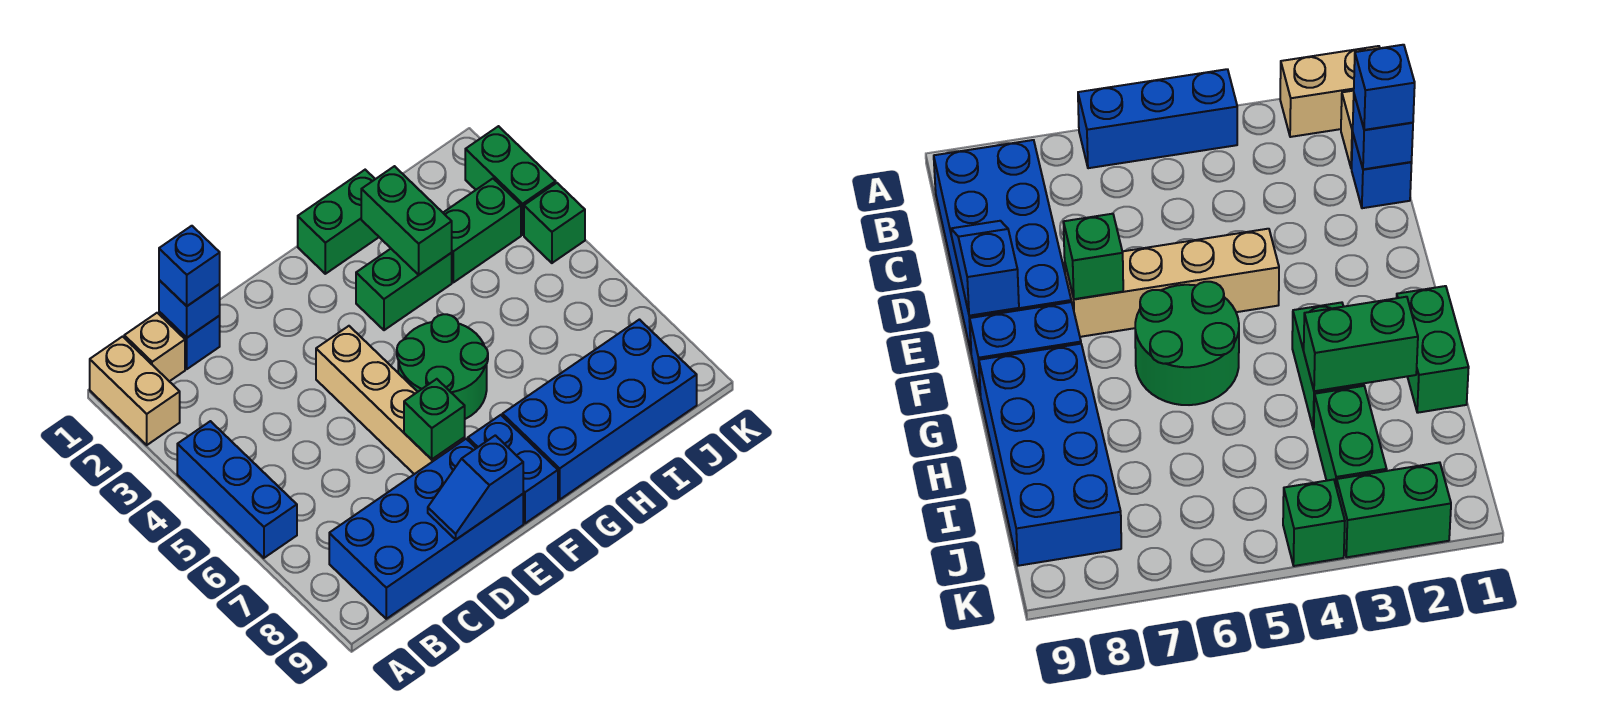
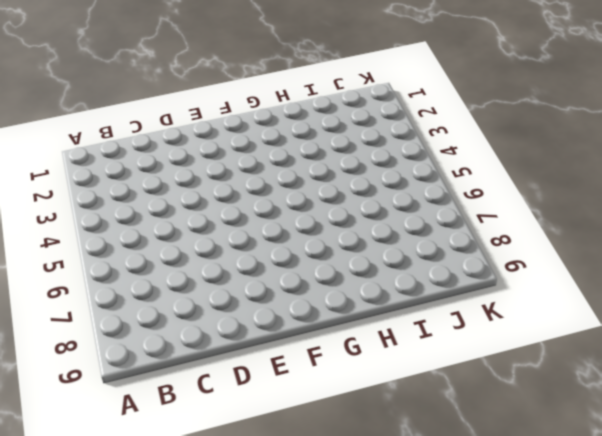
none -> tan 1x2 brick [90,337,180,445]
none -> blue 1x3 brick [177,421,297,558]
none -> tan 1x1 brick [124,313,185,381]

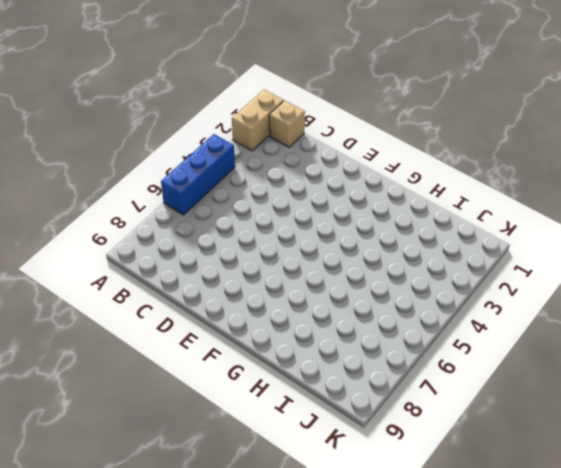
none -> blue 2x4 brick [329,439,523,619]
none -> blue 1x1 brick [159,312,220,369]
none -> tan 1x4 brick [316,326,465,474]

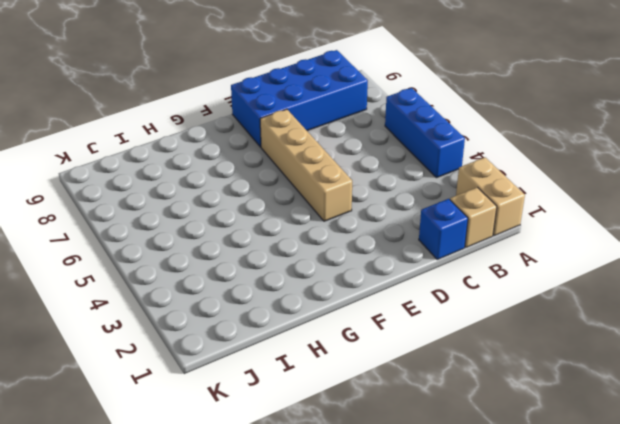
none -> green 2x2 round brick [397,314,488,419]
none -> blue 1x2 brick [468,415,558,523]
none -> green 1x2 brick [298,170,379,274]

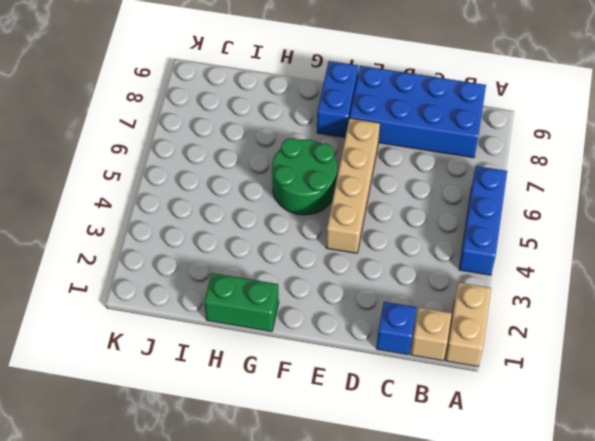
none -> green 1x2 brick [356,249,452,330]
none -> blue 2x4 brick [502,320,697,500]
none -> green 1x2 brick [443,179,521,282]

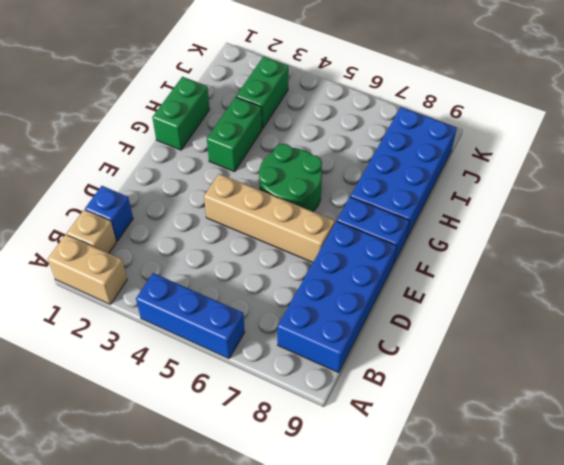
none -> green 1x2 brick [465,126,556,235]
none -> green 1x1 brick [524,183,585,263]
none -> blue 1x1 brick [159,280,220,338]

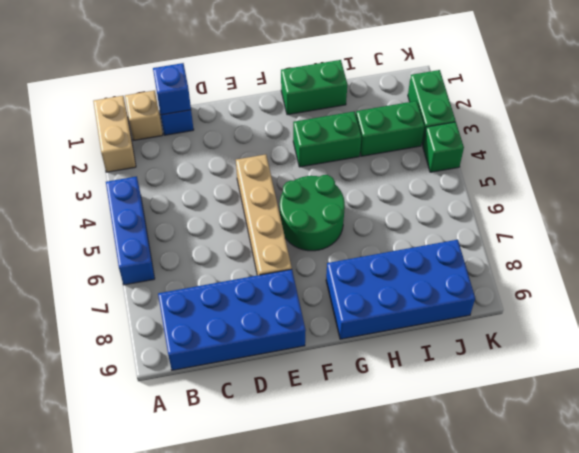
none -> blue 1x2 brick [468,415,558,523]
none -> blue 1x2 slope [428,435,523,539]
none -> green 1x1 brick [404,379,465,459]

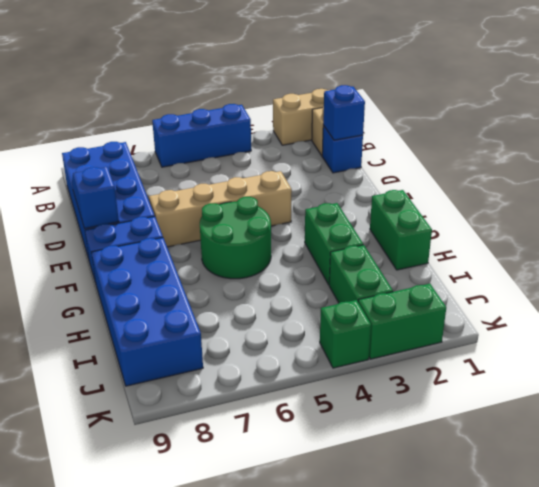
none -> green 1x1 brick [404,379,465,459]
none -> green 1x2 brick [361,166,452,275]
none -> blue 1x1 brick [159,226,220,306]

